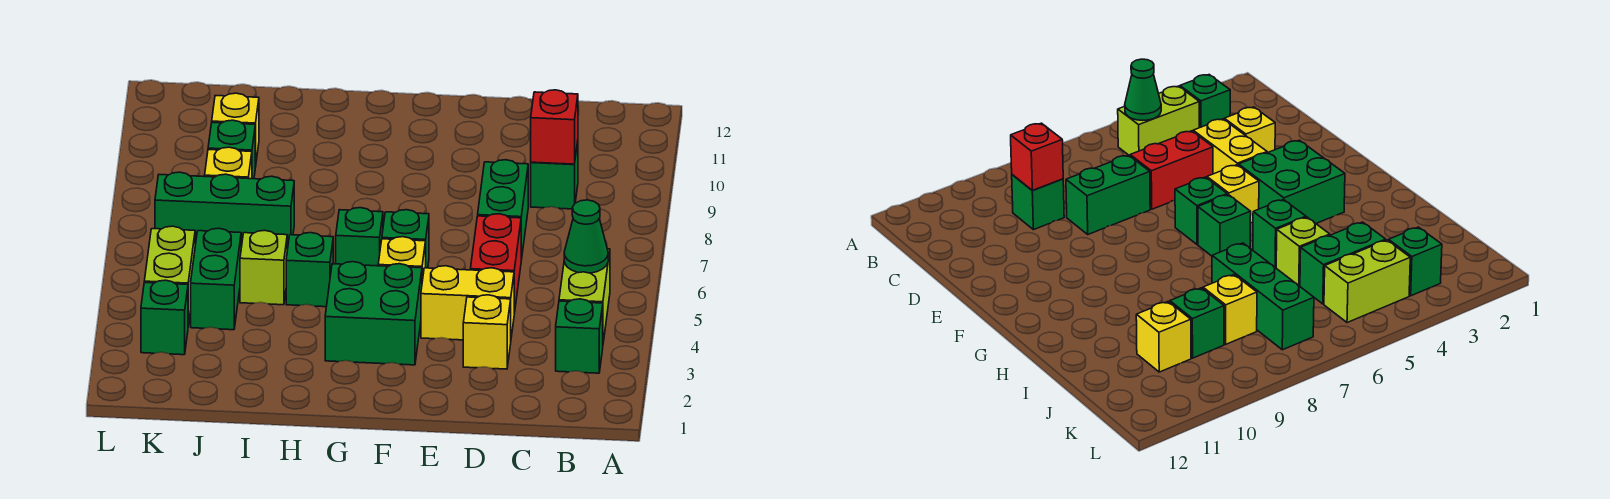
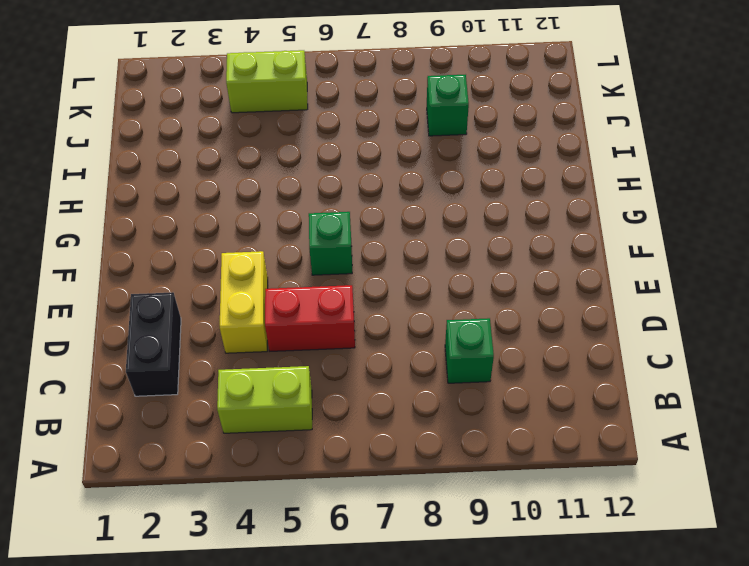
black 1x2 brick [126,292,181,396] -> none
none -> green 1x1 brick [556,299,603,373]
none -> yellow 1x1 brick [463,295,511,369]
none -> green 1x2 brick [478,160,528,260]

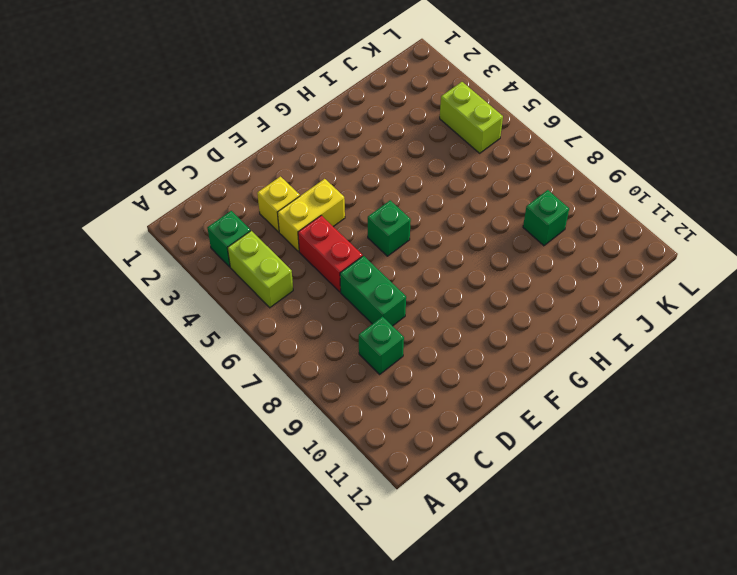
none -> green 2x2 brick [325,262,422,365]
none -> yellow 1x1 brick [378,237,426,281]
none -> green 1x1 brick [336,208,383,266]

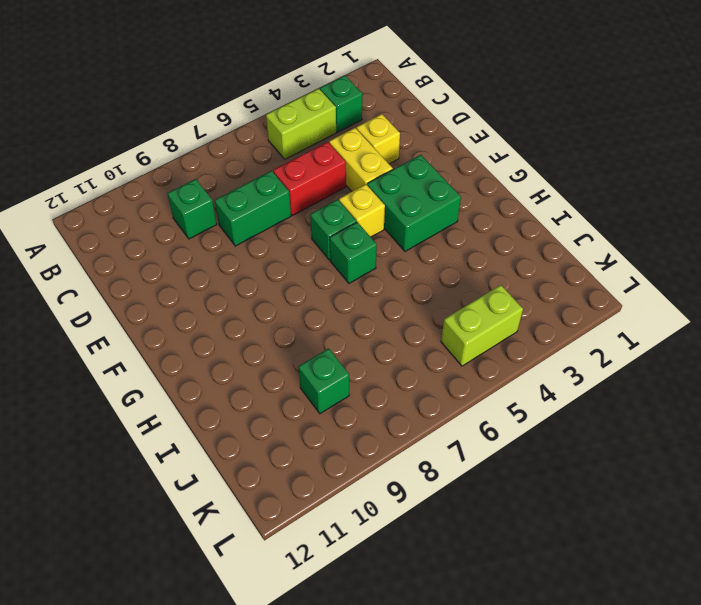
none -> green 1x1 brick [286,233,333,307]
none -> lime 1x1 brick [240,230,287,305]
none -> green 1x3 brick [155,172,294,250]

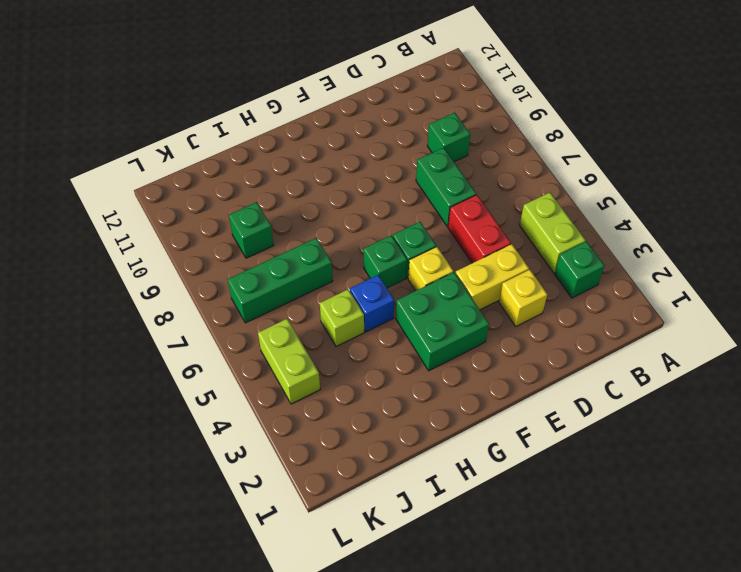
blue 1x1 brick [350,275,394,332] -> green 1x1 brick [286,233,333,307]
none -> green 1x2 brick [191,228,241,330]
none -> yellow 1x1 brick [205,147,252,179]
none -> yellow 1x1 brick [212,93,259,167]

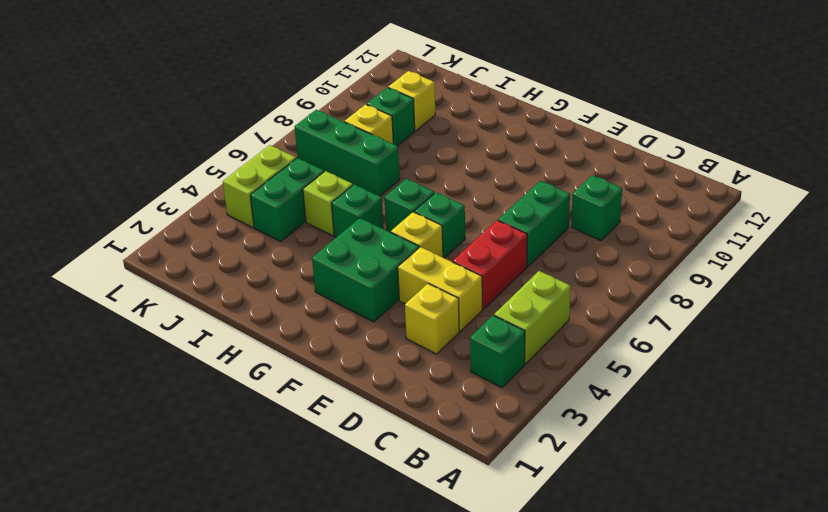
none -> green 1x1 brick [141,280,188,355]
none -> green 1x1 cone [564,200,608,273]
none -> red 1x1 brick [531,90,578,164]

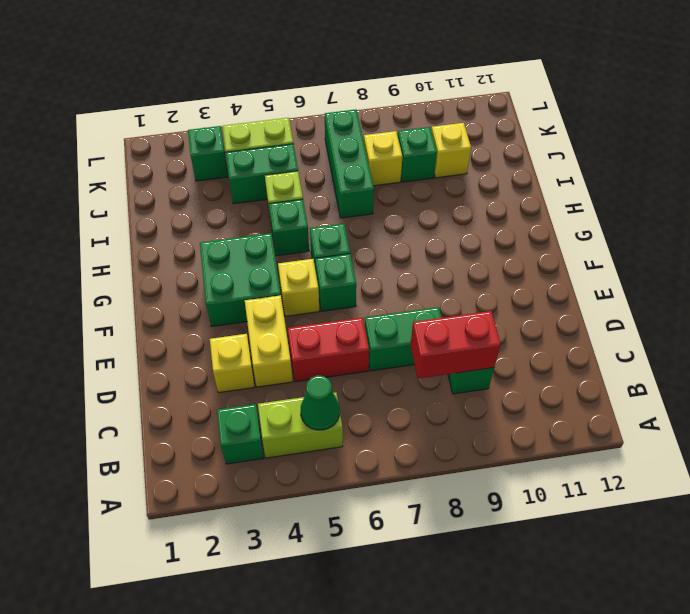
red 1x2 brick [410,311,501,378] -> red 1x1 brick [531,90,578,164]

